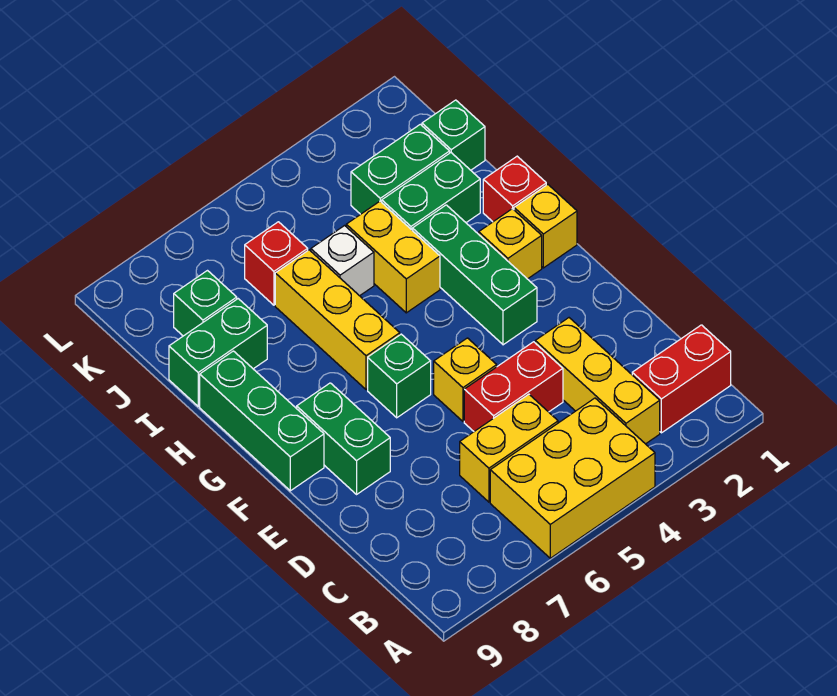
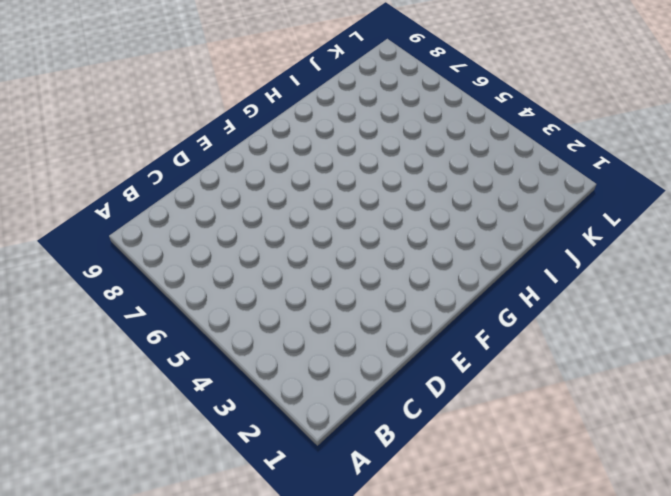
none -> yellow 2x3 brick [490,398,655,558]
none -> red 1x2 brick [632,325,731,433]
none -> yellow 1x3 brick [535,318,660,444]

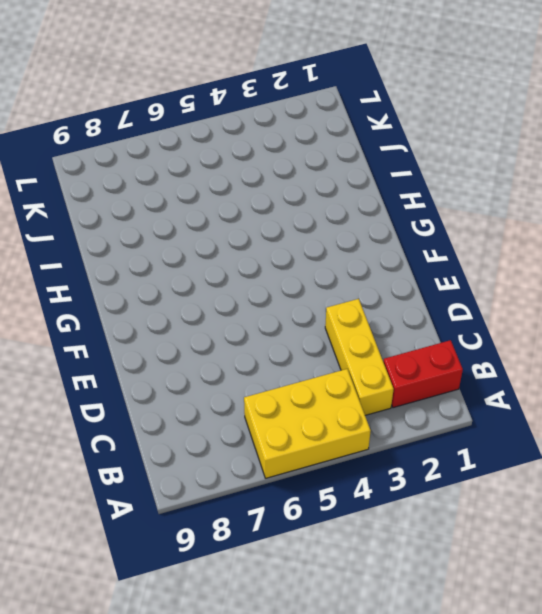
none -> yellow 1x2 brick [460,394,558,502]
none -> red 1x2 brick [464,342,563,431]
none -> yellow 1x1 brick [434,338,497,421]

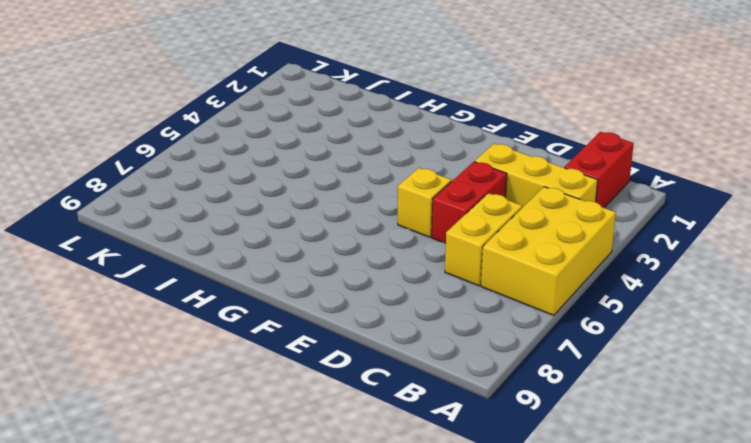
none -> green 1x2 brick [297,383,390,494]
none -> green 1x3 brick [412,205,537,345]
none -> green 1x1 brick [368,334,431,418]

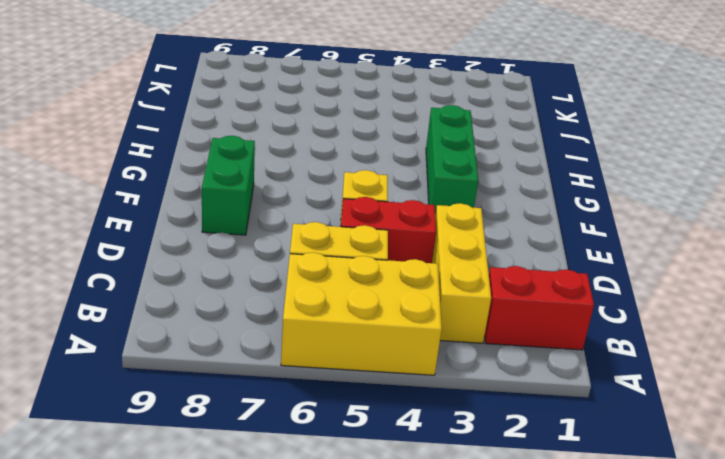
none -> green 1x1 brick [368,334,431,418]
none -> green 1x3 brick [200,351,324,491]
none -> yellow 1x1 brick [514,185,577,268]

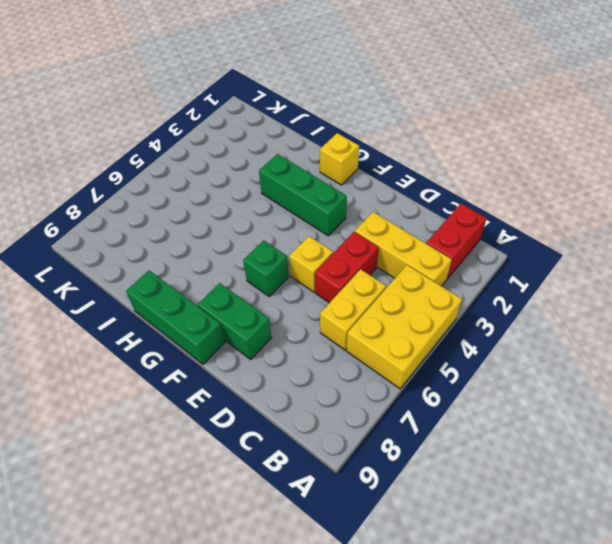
none -> yellow 1x1 brick [479,209,542,279]
none -> yellow 1x3 brick [275,250,400,390]
none -> red 1x1 brick [483,156,546,222]

